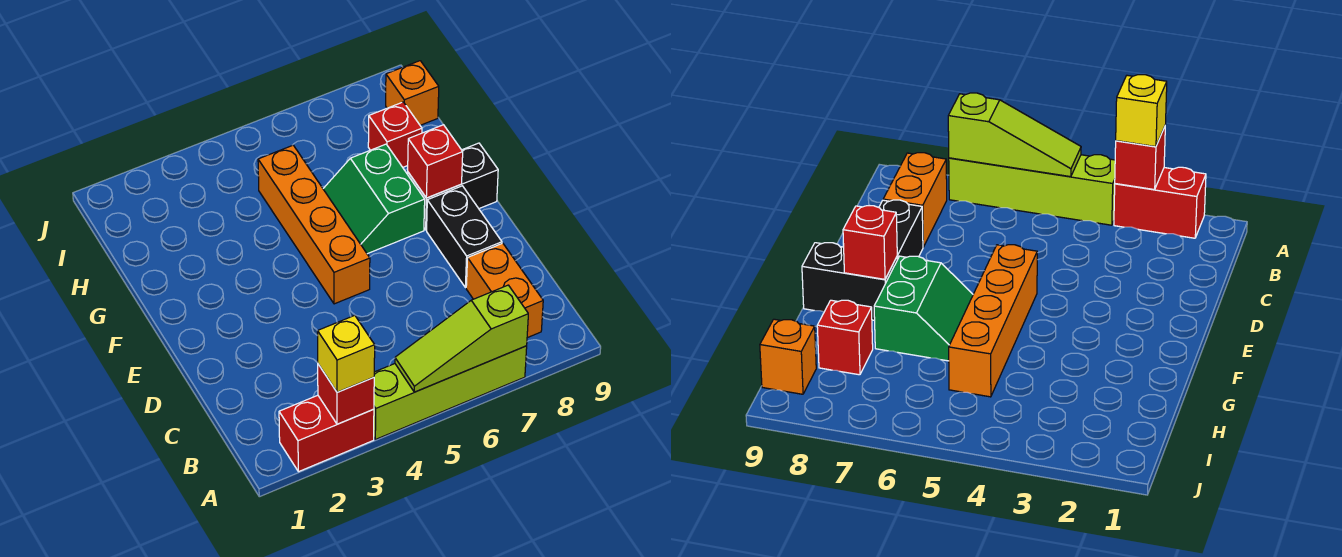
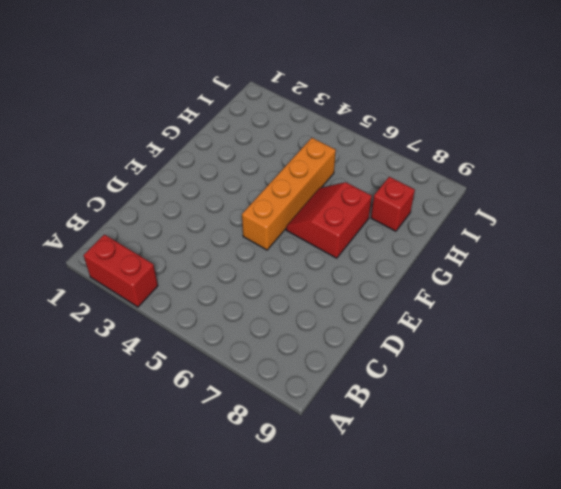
red 2x2 slope [286,182,372,258] -> green 2x2 slope [323,144,425,254]
none -> lime 1x4 brick [374,346,527,439]
none -> orange 1x2 brick [466,243,543,338]
none -> black 1x2 brick [427,186,502,288]

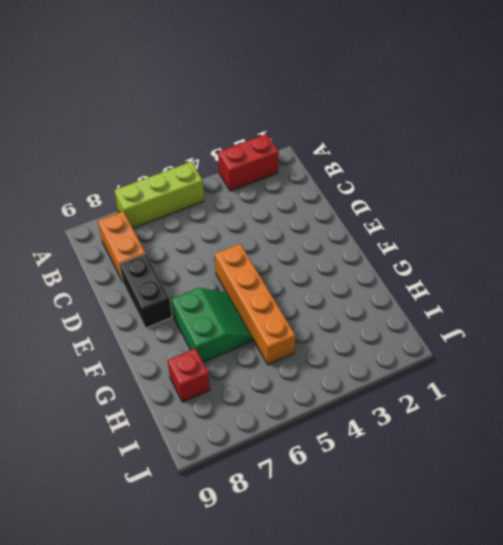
lime 1x3 brick [114,162,204,228] -> lime 1x4 brick [374,346,527,439]
none -> black 1x2 brick [408,143,498,230]
none -> orange 1x1 brick [386,61,439,125]
none -> red 1x1 brick [318,364,374,424]

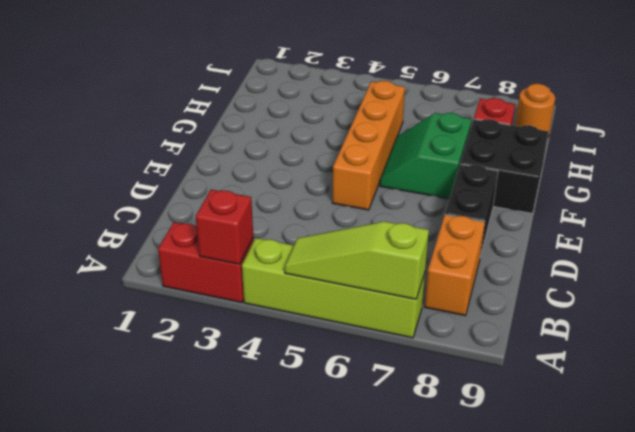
black 2x2 brick [460,119,548,214] -> black 1x2 brick [408,143,498,230]
orange 1x1 round brick [515,84,555,138] -> orange 1x1 brick [386,61,439,125]
none -> red 1x1 brick [408,125,463,198]
none -> yellow 1x1 brick [318,315,375,392]

